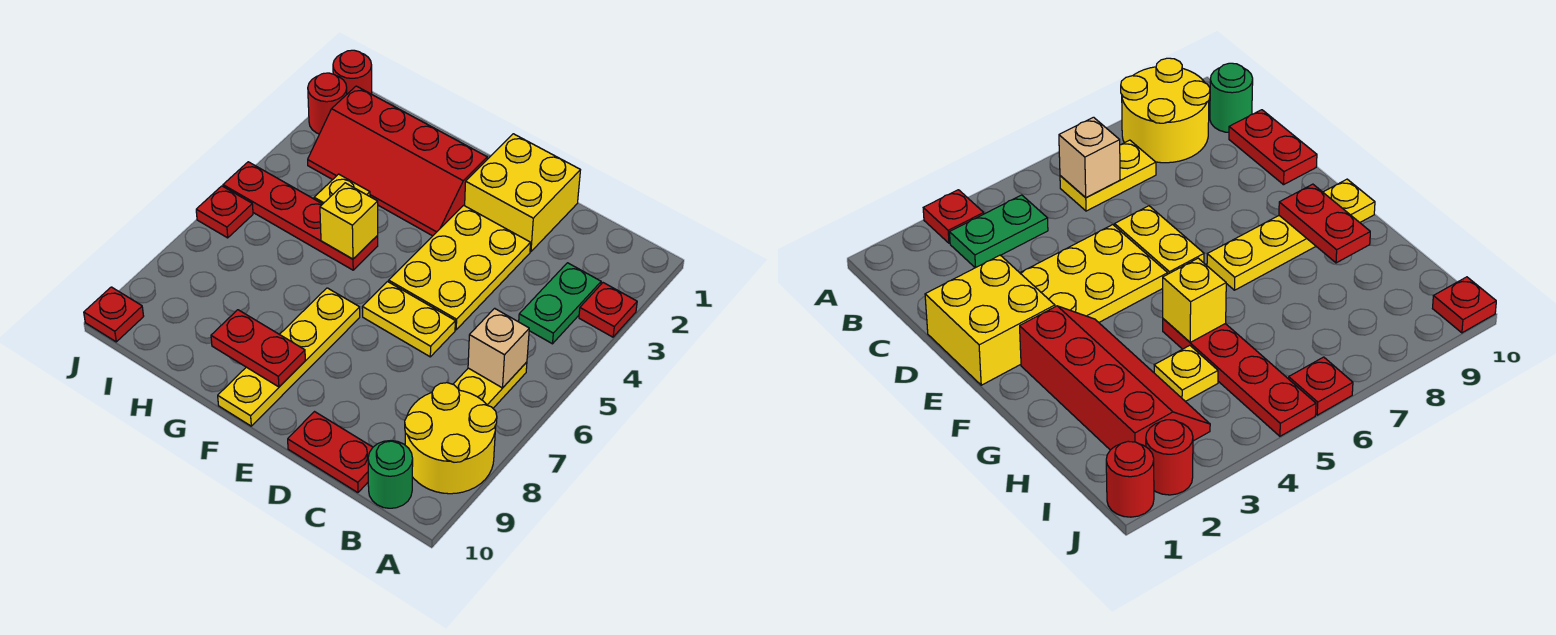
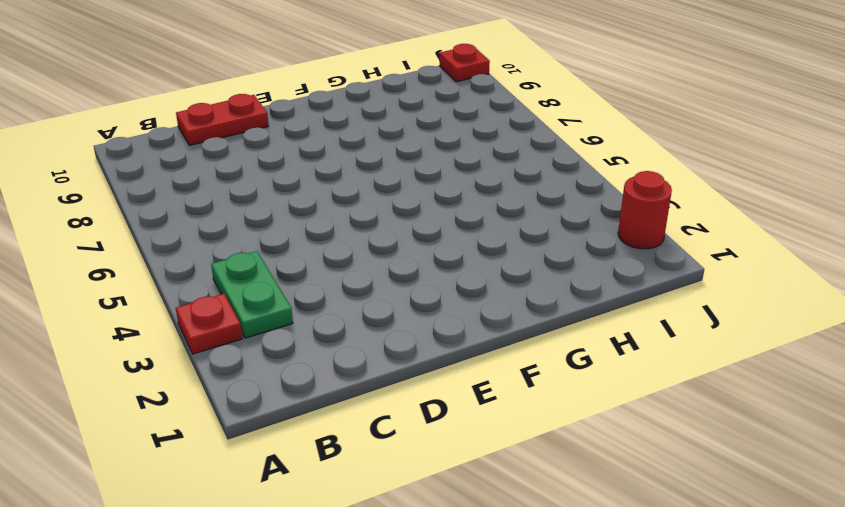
none -> yellow 2x2 round brick [405,383,497,494]
none -> yellow 1x2 plate [453,362,527,408]
none -> green 1x1 round brick [368,441,413,508]

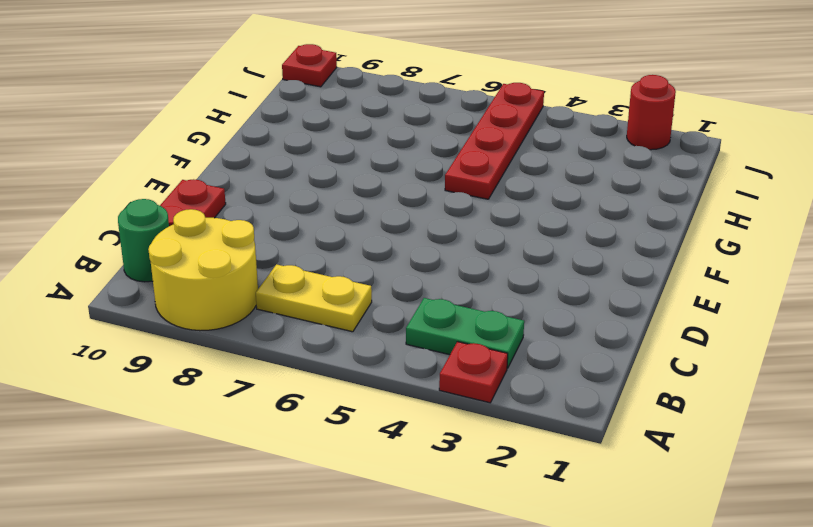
none -> yellow 2x2 brick [465,134,580,252]
none -> yellow 2x3 plate [389,205,531,330]
none -> yellow 1x2 plate [362,282,455,357]

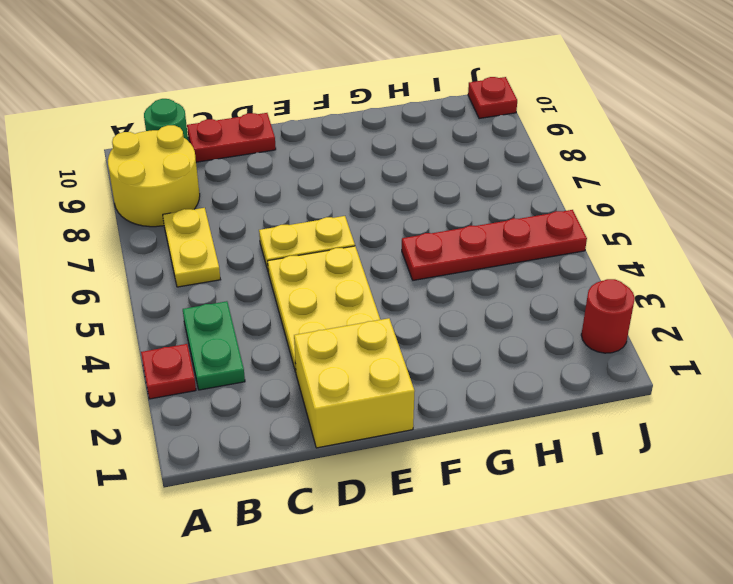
none -> red 2x4 slope [308,86,487,236]
none -> yellow 1x4 plate [218,288,360,426]
none -> yellow 1x1 plate [314,174,370,204]

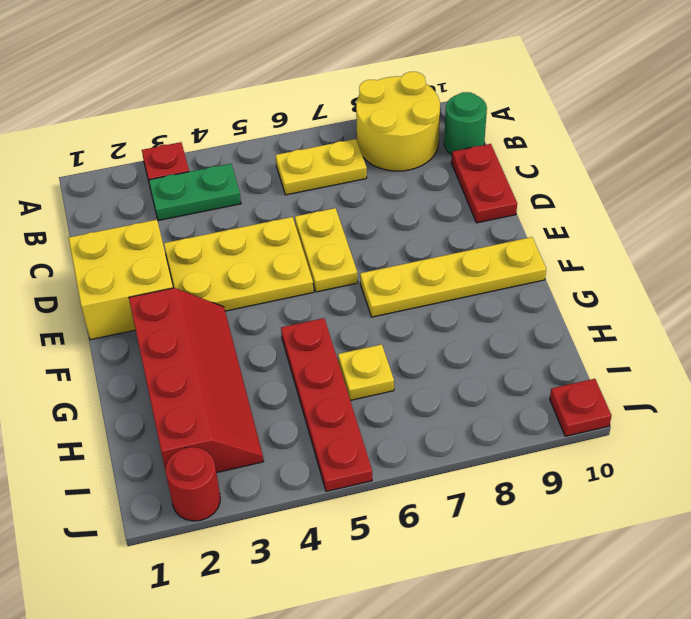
yellow 1x1 plate [338,344,394,400] -> yellow 1x1 plate moved to [314,174,370,204]
none -> red 1x1 round brick [333,50,372,94]
none -> red 1x1 plate [196,186,253,238]
none -> tan 1x1 brick [468,308,529,388]

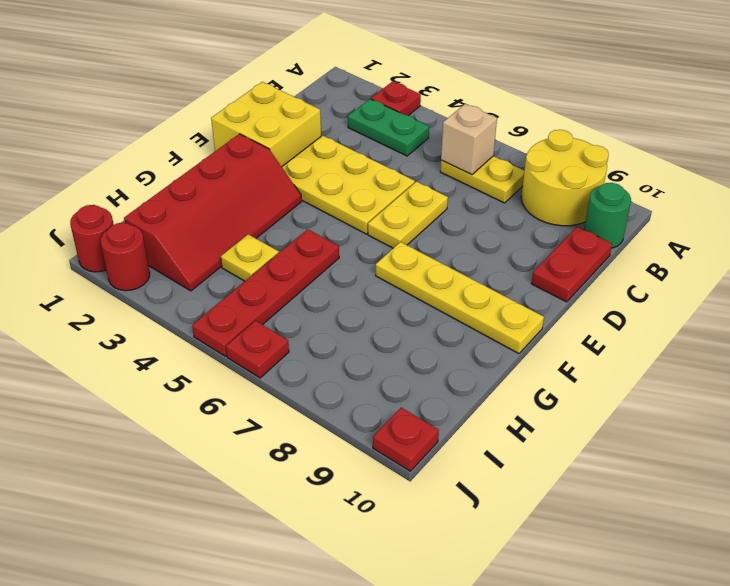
none -> red 1x2 plate [211,310,305,387]
none -> yellow 1x1 brick [320,183,378,259]

